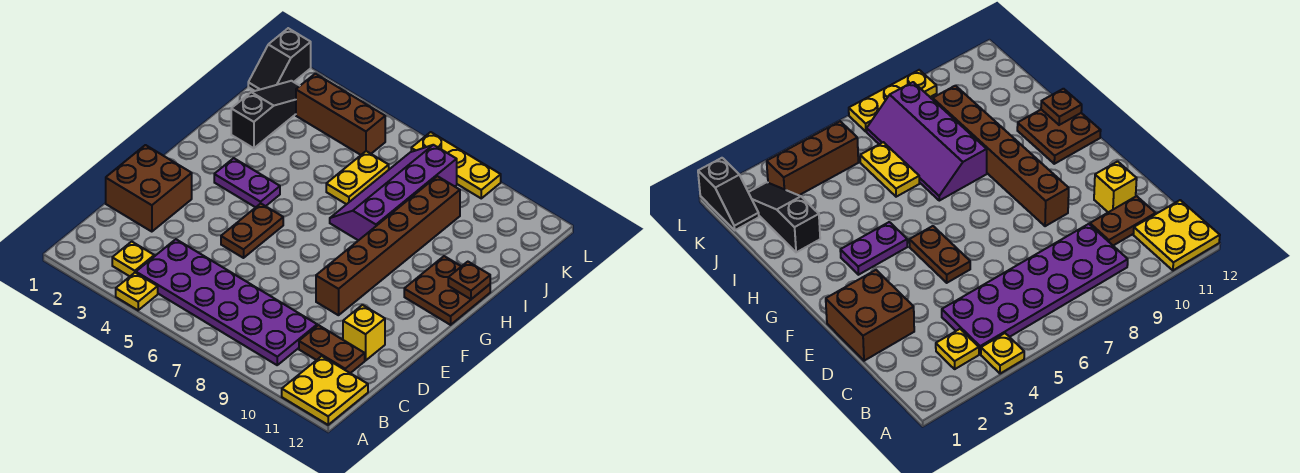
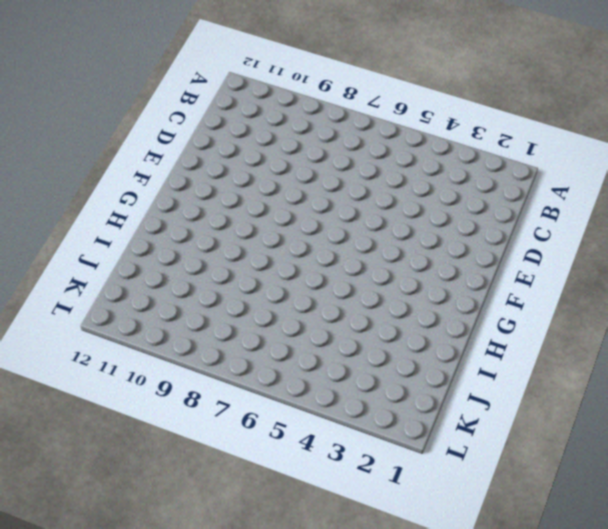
none -> yellow 1x1 plate [116,273,158,310]
none -> yellow 2x2 plate [282,356,368,425]
none -> yellow 1x1 plate [112,242,154,276]

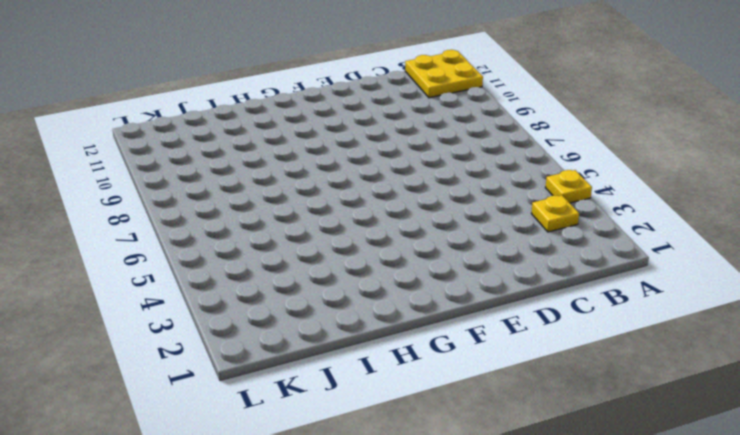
none -> purple 2x6 plate [136,239,317,365]
none -> brown 1x2 plate [299,325,365,373]
none -> brown 2x2 brick [106,145,192,232]

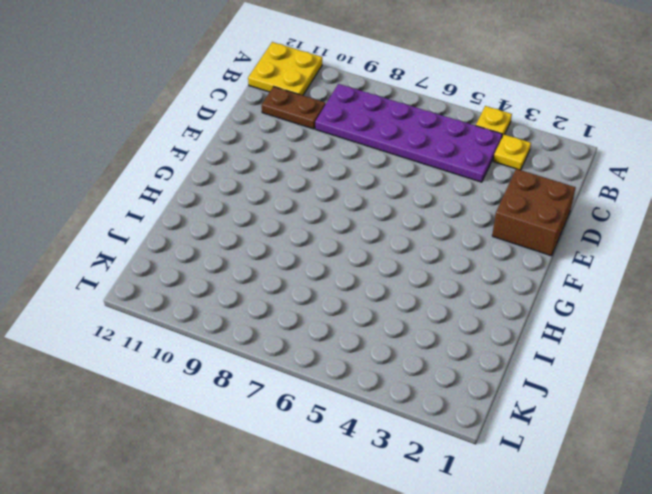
none -> yellow 1x1 brick [343,305,385,361]
none -> brown 1x2 plate [221,204,283,258]
none -> brown 1x6 brick [316,176,460,315]

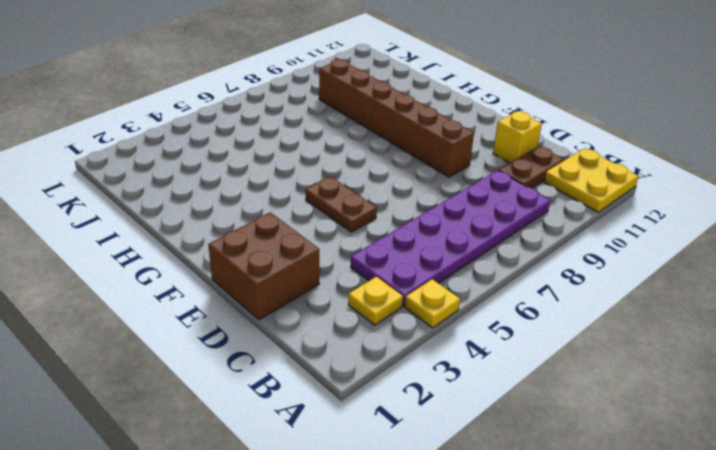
none -> purple 1x2 plate [214,158,280,207]
none -> brown 2x2 plate [404,256,490,325]
none -> purple 2x4 slope [330,145,457,241]

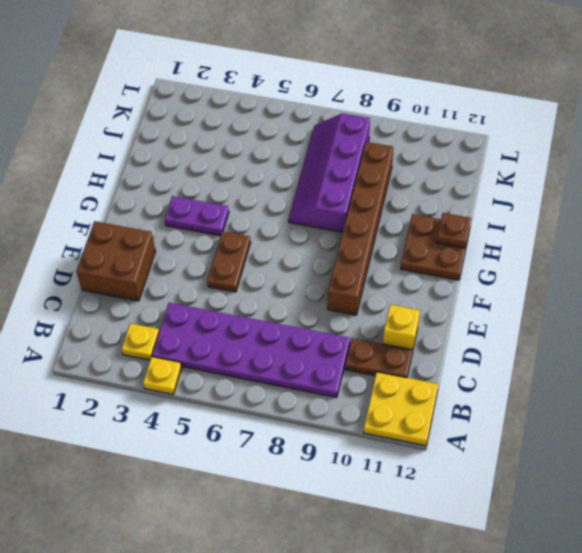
none -> black 1x3 slope [231,81,299,148]
none -> yellow 1x2 plate [326,151,389,204]
none -> black 1x2 slope [248,28,311,91]

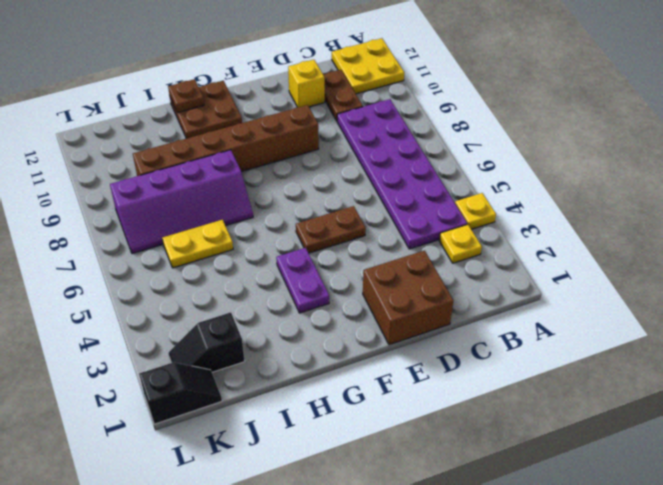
black 1x2 slope [168,312,245,372] -> black 1x3 slope [231,81,299,148]
none -> brown 1x3 brick [296,74,385,155]
none -> yellow 1x3 plate [411,132,501,198]

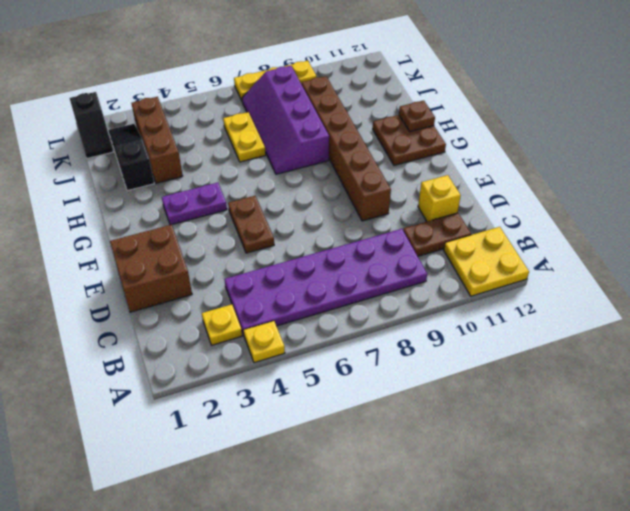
brown 1x3 brick [131,97,183,183] -> brown 1x3 brick turned to [296,74,385,155]

